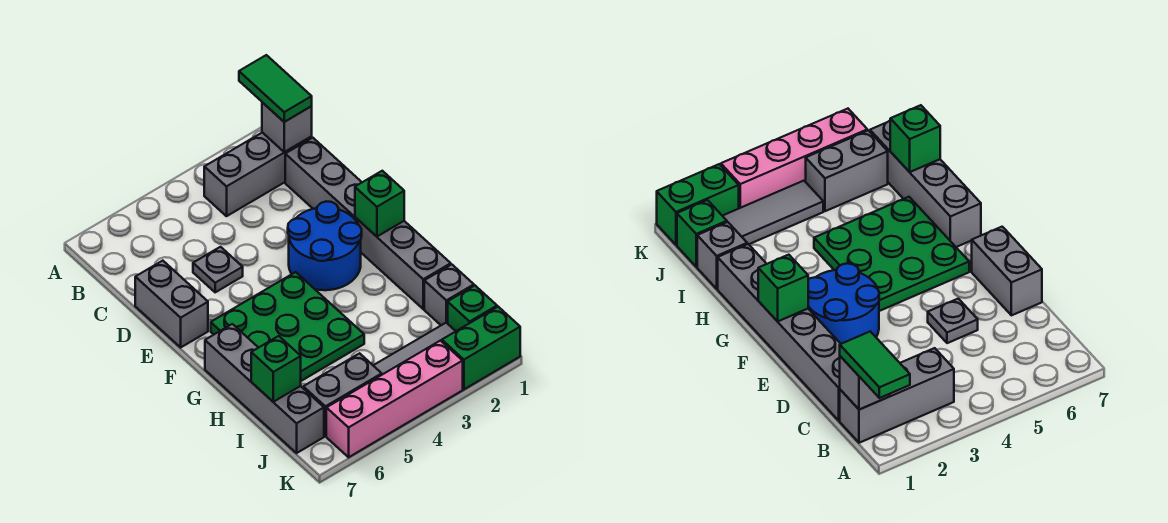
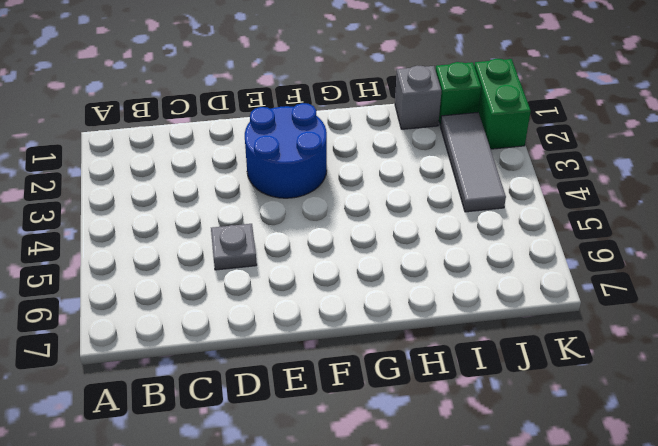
none -> grey 1x3 brick [204,133,312,216]
none -> grey 1x6 brick [285,138,451,309]
none -> grey 1x2 brick [135,261,208,347]

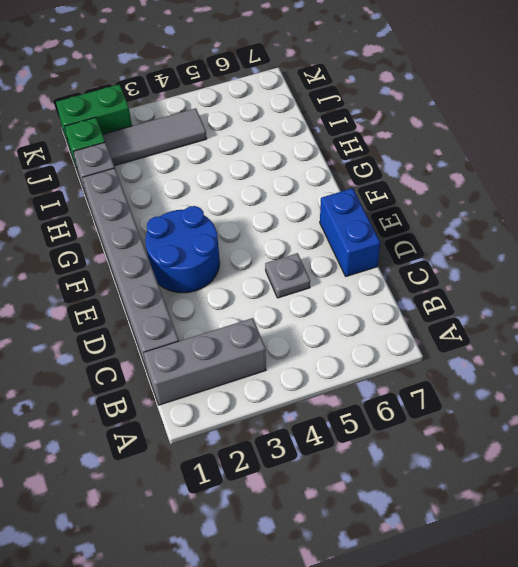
blue 1x2 brick [320,188,380,276] -> grey 1x2 brick [135,261,208,347]
none -> green 3x3 plate [211,272,364,381]
none -> grey 1x4 brick [205,324,324,453]
none -> grey 1x2 brick [303,353,382,436]

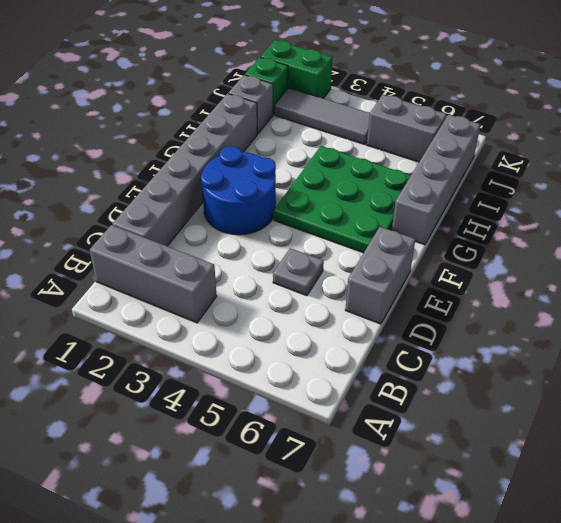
none -> pink 1x4 brick [326,341,463,457]
none -> grey 1x1 brick [262,103,312,152]
none -> green 1x1 brick [355,171,404,236]

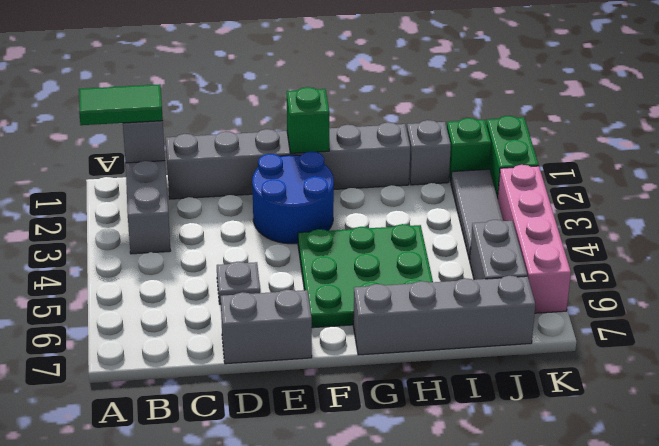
none -> green 1x1 brick [251,336,301,402]

